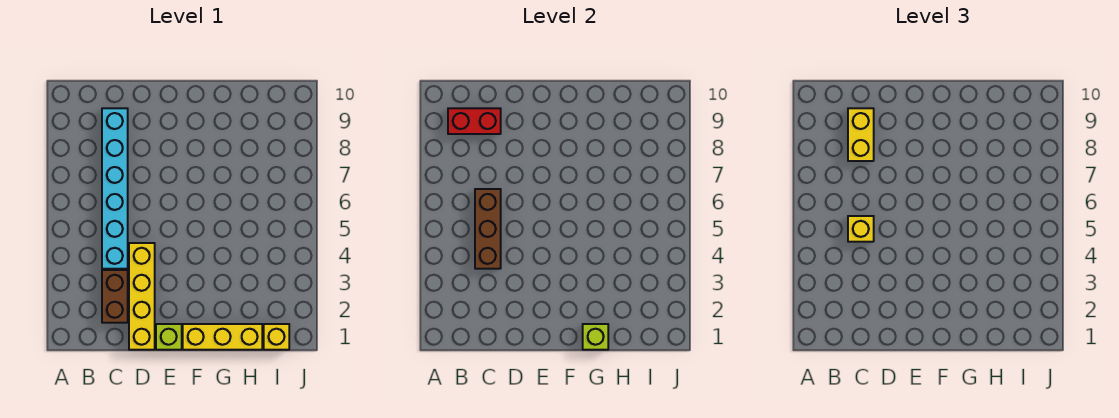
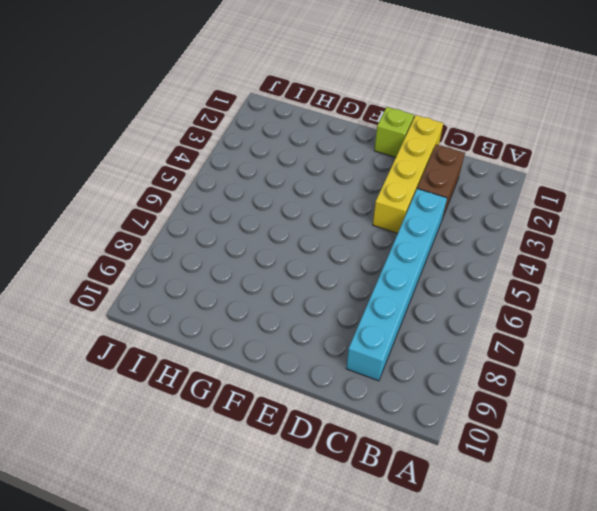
none -> yellow 1x3 brick [183,324,262,350]
none -> yellow 1x1 brick [264,324,289,350]

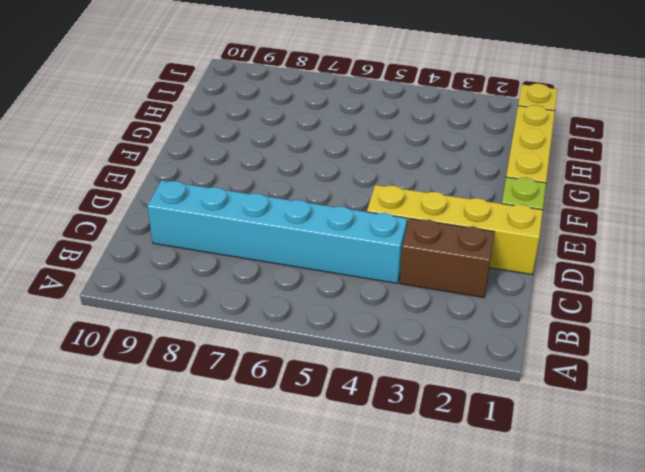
none -> red 1x2 brick [448,108,501,134]
none -> brown 1x3 brick [475,189,501,269]

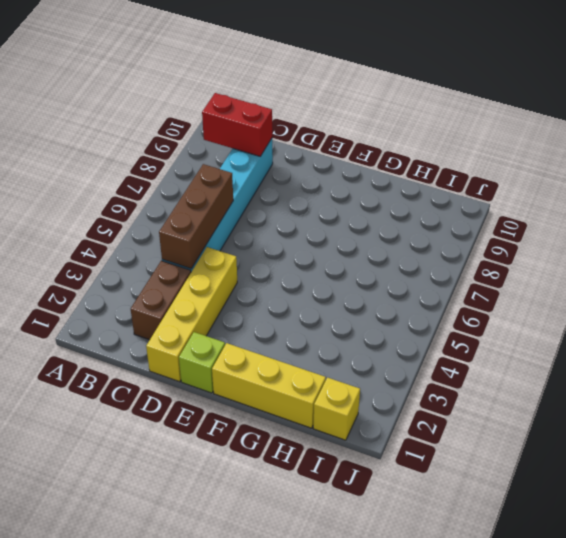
none -> lime 1x1 brick [583,324,608,350]
none -> yellow 1x1 brick [848,216,874,242]

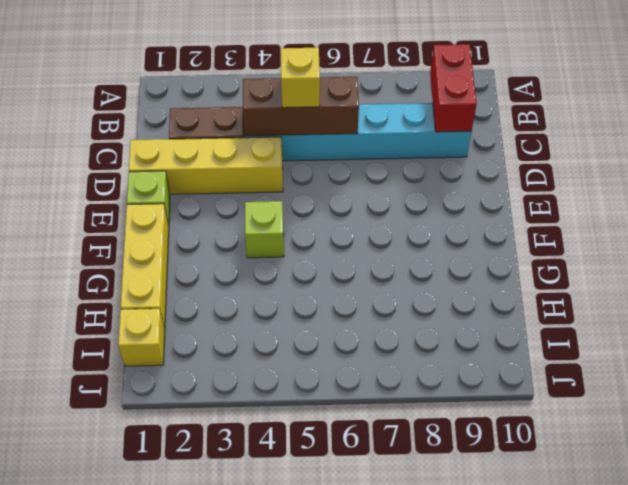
lime 1x1 brick [245,201,284,258] -> lime 1x1 brick moved to [583,324,608,350]
none -> yellow 1x2 brick [848,108,874,161]

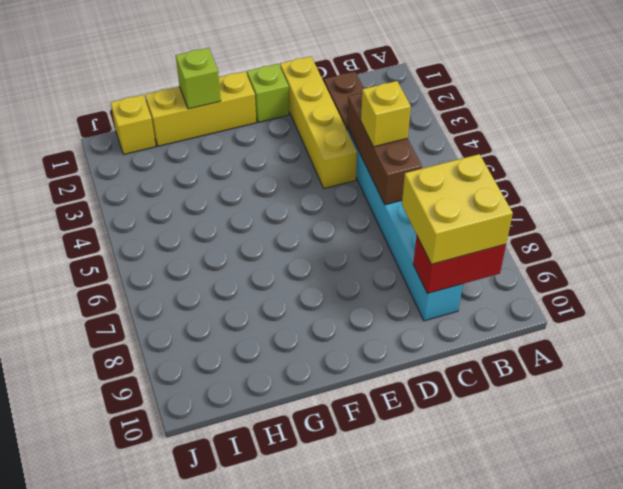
yellow 2x2 brick [402,154,513,264] -> yellow 1x2 brick [848,108,874,161]

